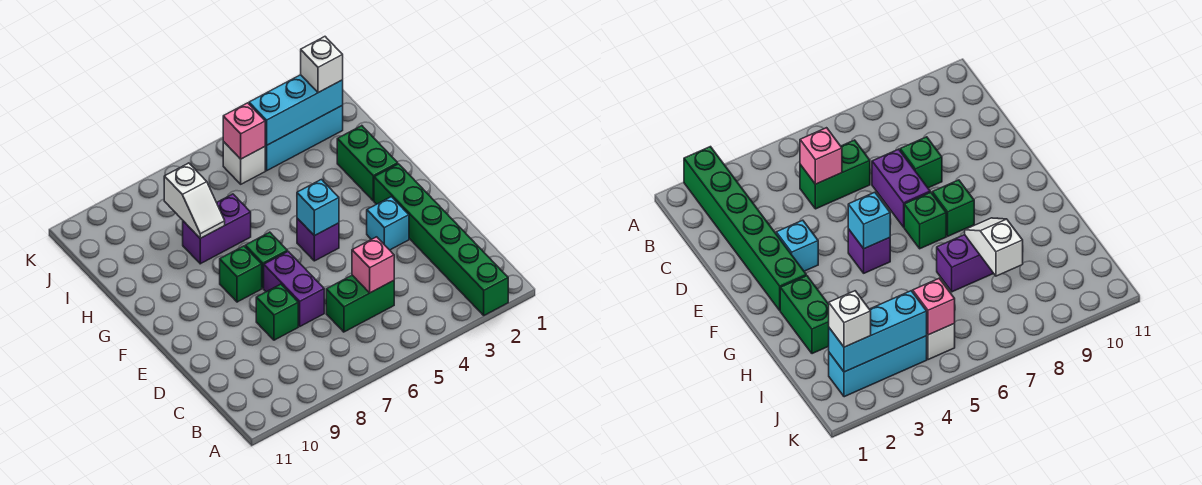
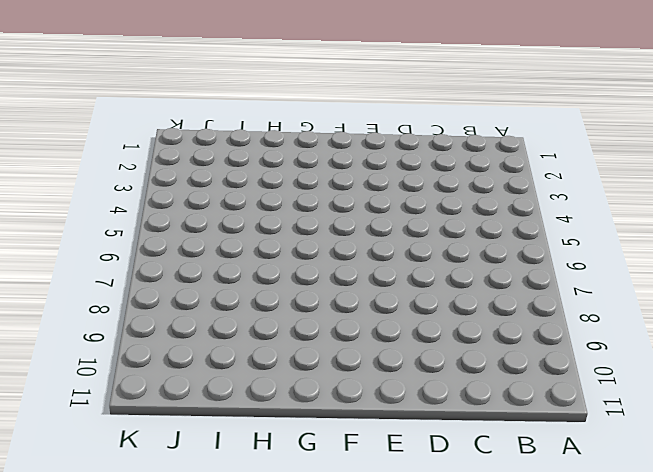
none -> green 1x6 brick [374,164,508,315]
none -> green 1x2 brick [326,275,394,332]
none -> purple 1x2 brick [264,251,324,326]

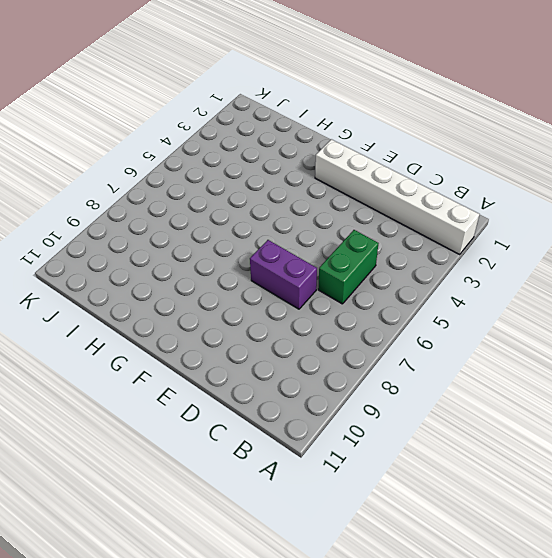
white 1x6 brick [315,139,479,254] -> green 1x6 brick [374,164,508,315]
none -> green 1x1 brick [256,284,298,340]
none -> cyan 1x1 brick [367,197,409,250]
none -> purple 1x1 brick [297,218,339,261]

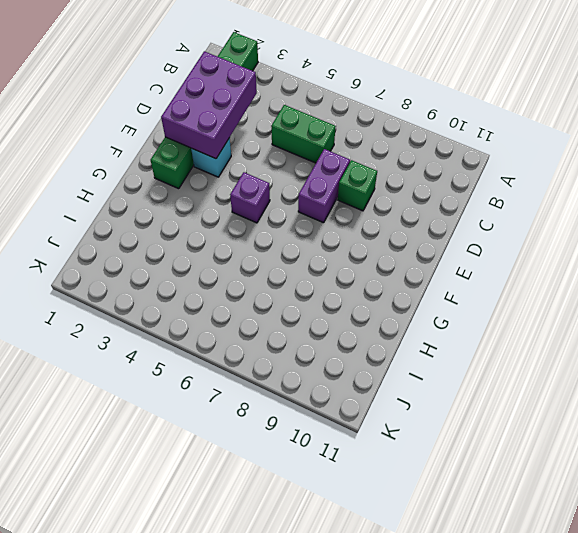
purple 2x3 brick [161,51,257,159] -> none
none -> green 1x1 brick [245,232,287,288]
none -> green 1x1 brick [220,246,262,302]
none -> green 1x2 brick [337,126,398,201]

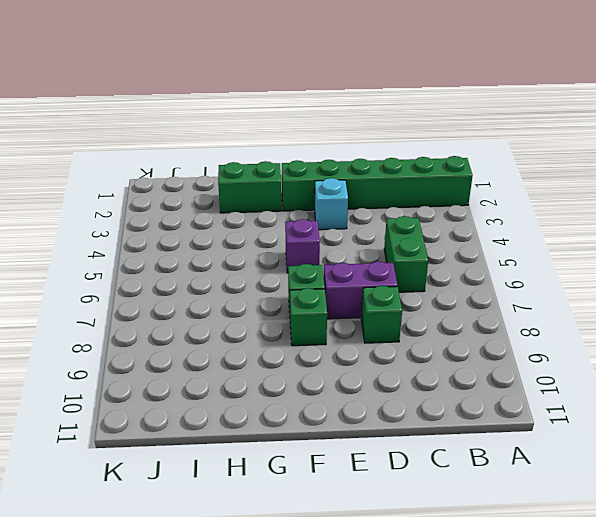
none -> purple 1x2 brick [183,194,251,264]
none -> cyan 1x3 brick [265,105,343,171]
none -> white 1x1 brick [223,142,265,184]

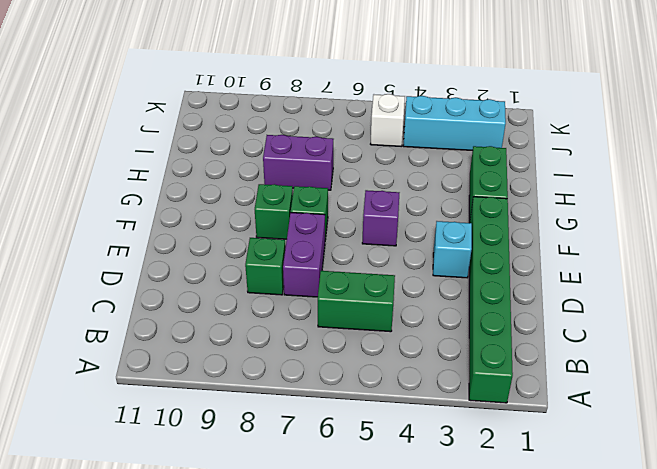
none -> pink 1x1 brick [352,237,394,293]
none -> cyan 1x1 brick [297,179,339,236]
none -> white 1x2 slope [164,163,225,238]

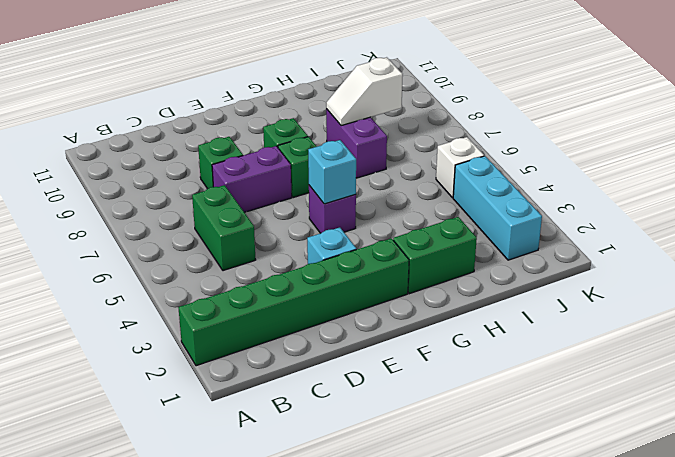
none -> pink 1x1 brick [352,237,394,293]
none -> cyan 1x3 brick [249,75,343,146]
none -> pink 1x1 brick [223,103,265,159]

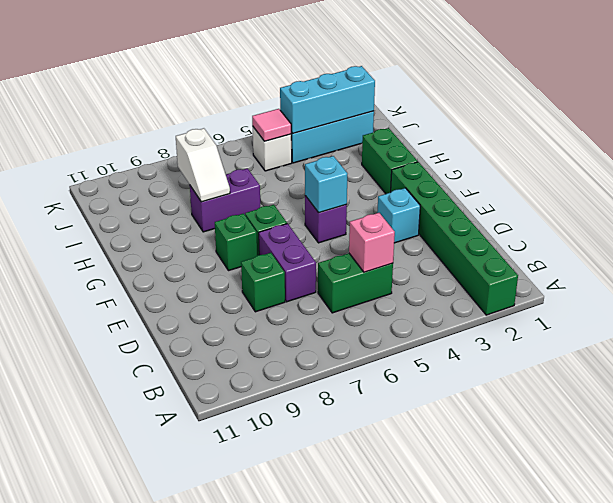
pink 1x1 tile [252,109,291,141] -> pink 1x1 brick [223,103,265,159]
none -> white 1x1 brick [301,37,343,93]

